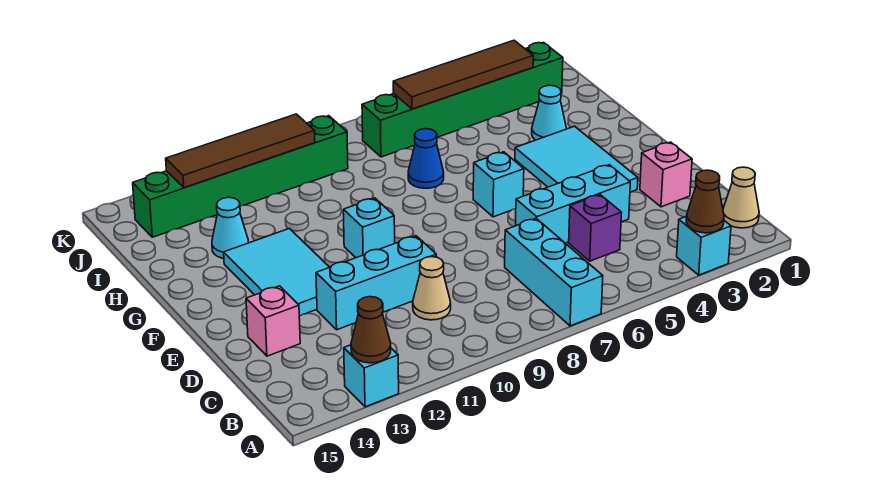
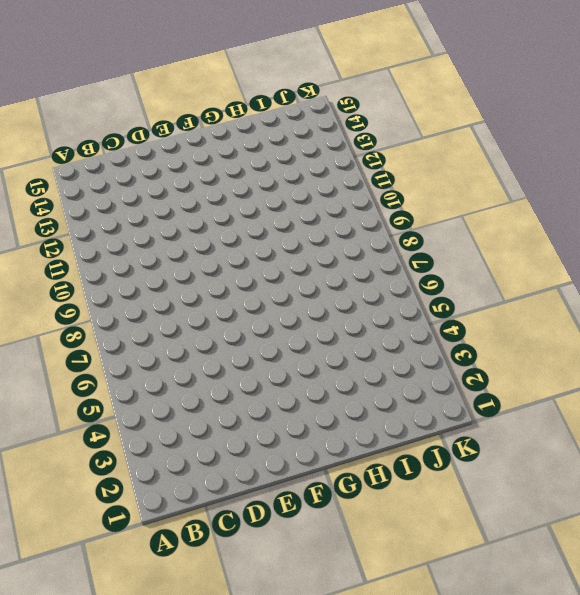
none -> cyan 1x1 brick [677,216,731,275]
none -> cyan 1x3 brick [505,218,603,326]
none -> cyan 1x1 brick [344,345,399,407]

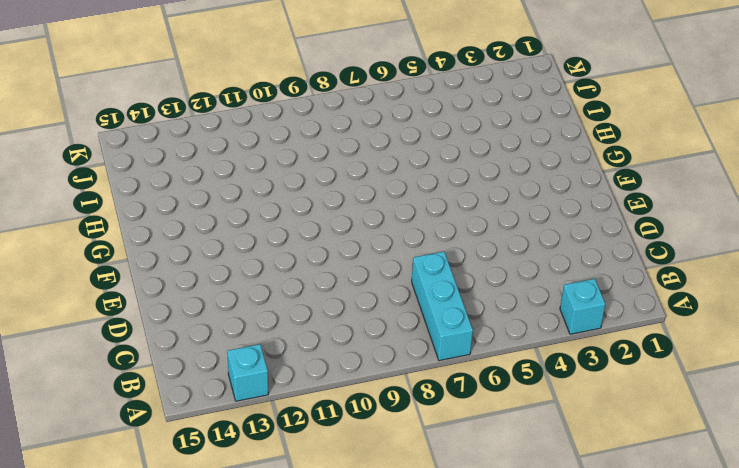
none -> tan 1x1 cone [723,167,759,228]
none -> purple 1x1 brick [569,195,622,261]
none -> tan 1x1 cone [413,257,451,320]

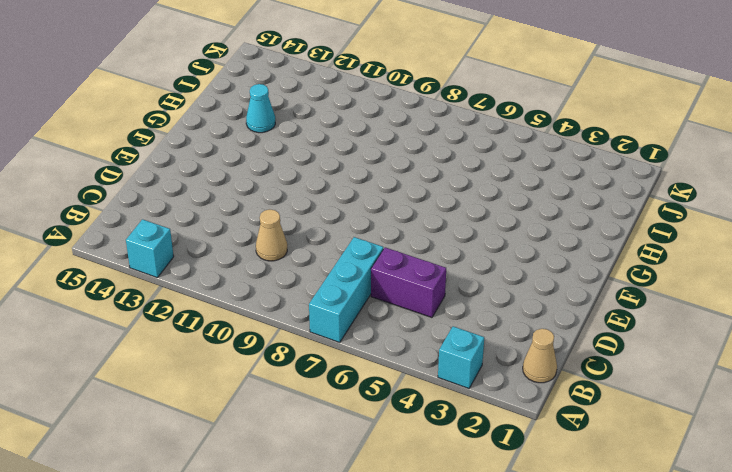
purple 1x2 brick [371,247,446,318] -> purple 1x1 brick [569,195,622,261]
none -> pink 1x1 brick [640,142,692,207]
none -> cyan 1x3 brick [515,165,630,243]
none -> cyan 1x3 brick [316,236,436,330]

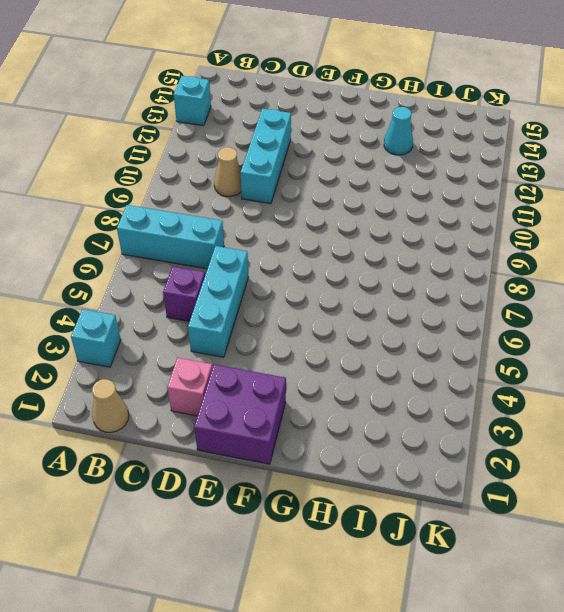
purple 2x2 brick [194,364,286,464] -> none
none -> pink 1x1 brick [246,286,300,356]
none -> cyan 2x3 tile [515,126,638,192]
none -> cyan 2x3 tile [224,229,330,316]

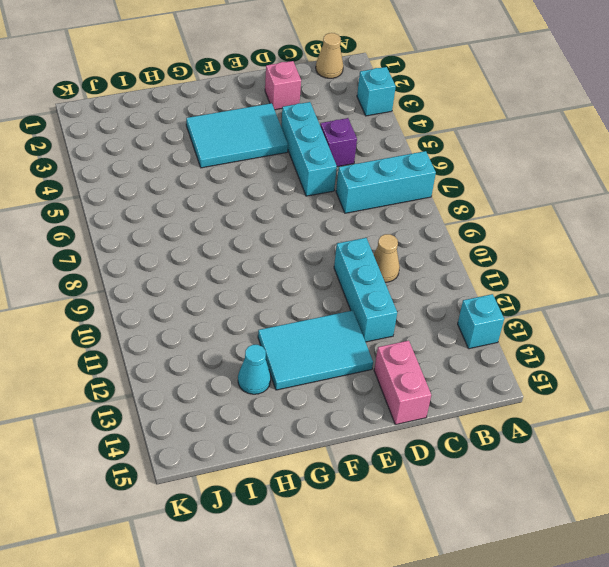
pink 1x2 brick [374,341,431,425] -> pink 1x1 brick [246,286,300,356]
none -> cyan 1x1 brick [473,152,524,217]
none -> cyan 1x1 brick [343,198,395,258]
none -> cyan 1x1 cone [532,85,567,140]

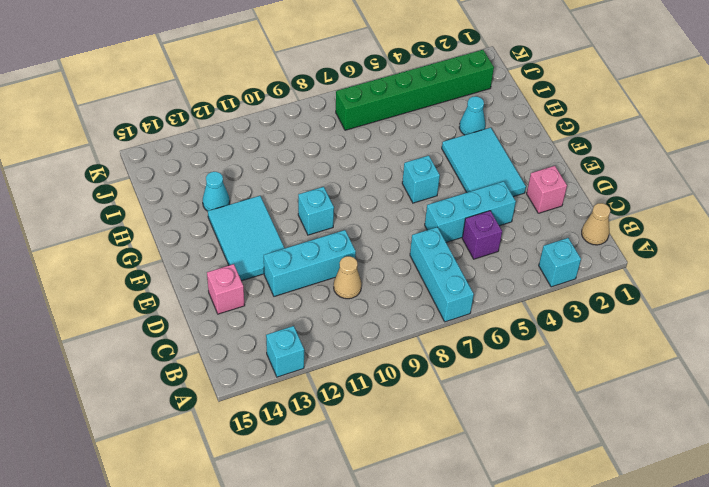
none -> blue 1x1 cone [408,129,444,188]
none -> green 1x6 brick [133,116,348,237]
none -> brown 1x1 cone [686,170,724,233]

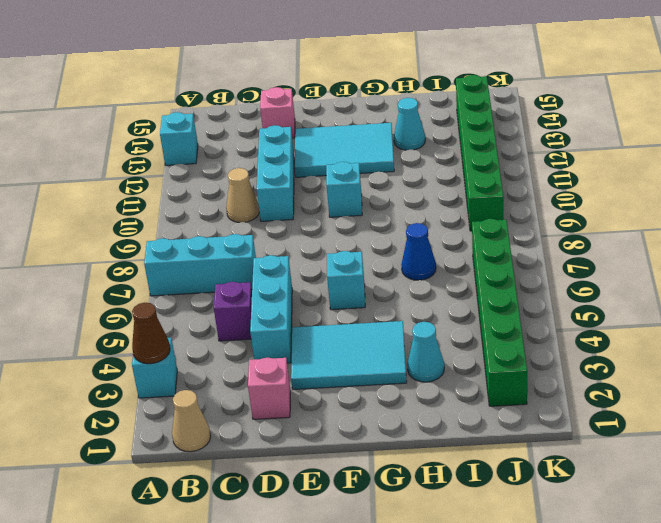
none -> brown 1x1 cone [351,297,391,363]
none -> brown 1x4 tile [393,40,533,109]
none -> brown 1x4 tile [166,114,315,188]

